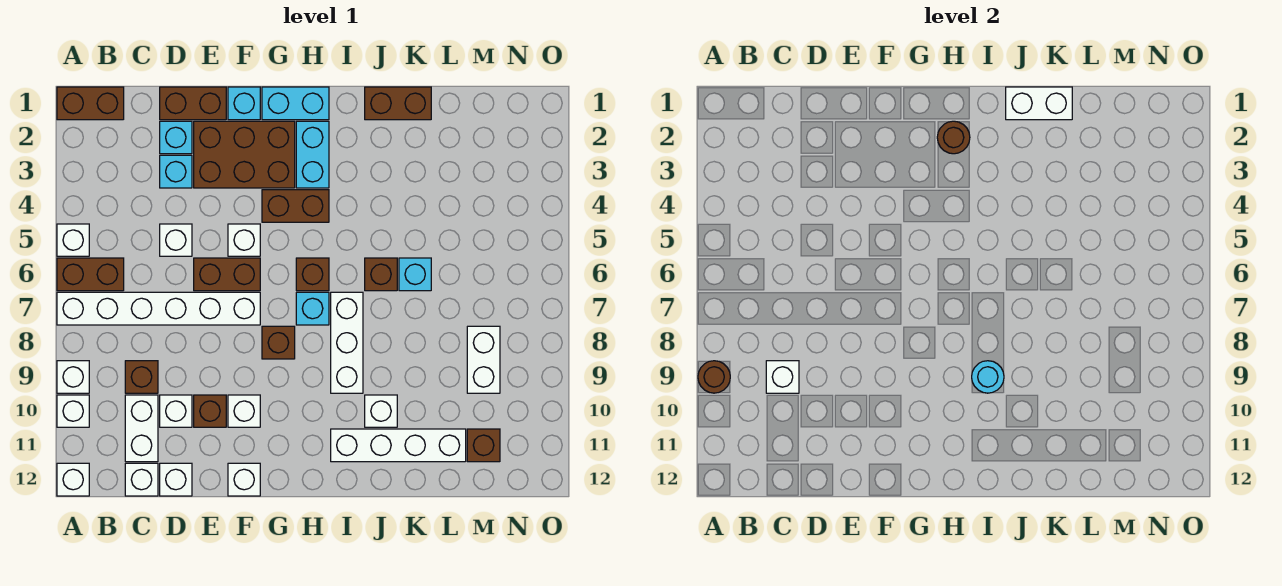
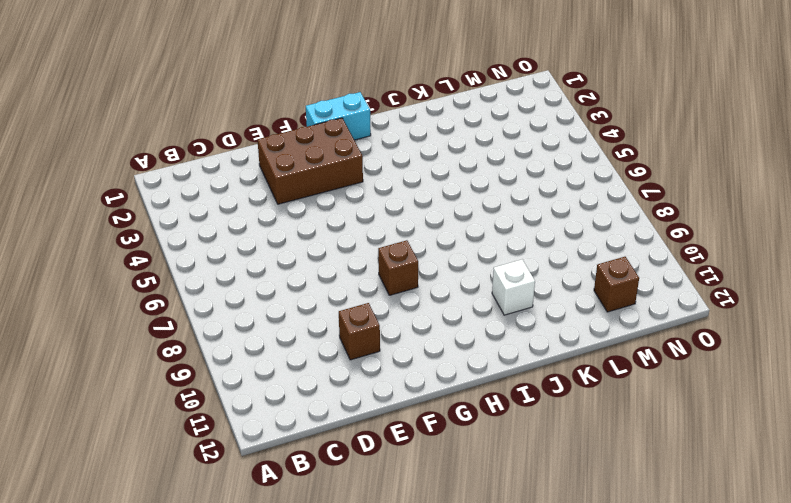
none -> brown 1x2 brick [57,87,124,120]
none -> white 1x1 brick [57,224,89,256]
none -> brown 1x2 brick [57,258,124,291]
none -> white 1x6 brick [57,292,260,325]

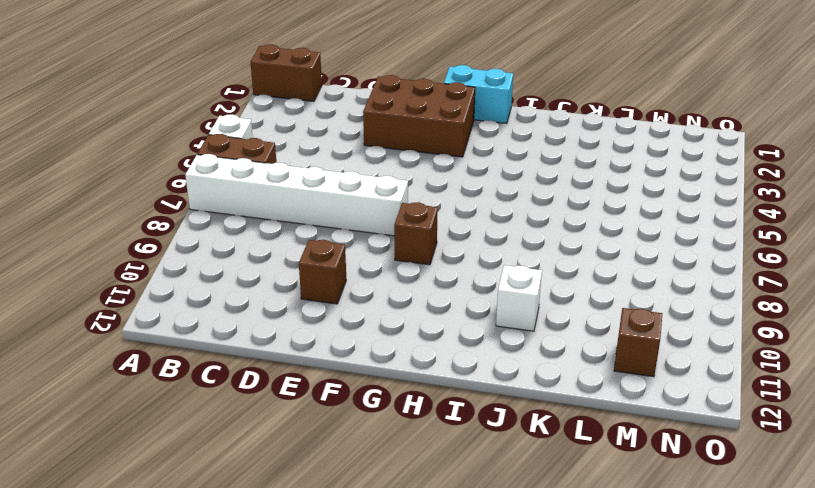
none -> white 1x1 brick [57,361,89,393]
none -> white 1x1 brick [57,395,89,427]
none -> white 1x1 brick [57,463,89,496]
none -> brown 1x1 brick [125,361,158,393]

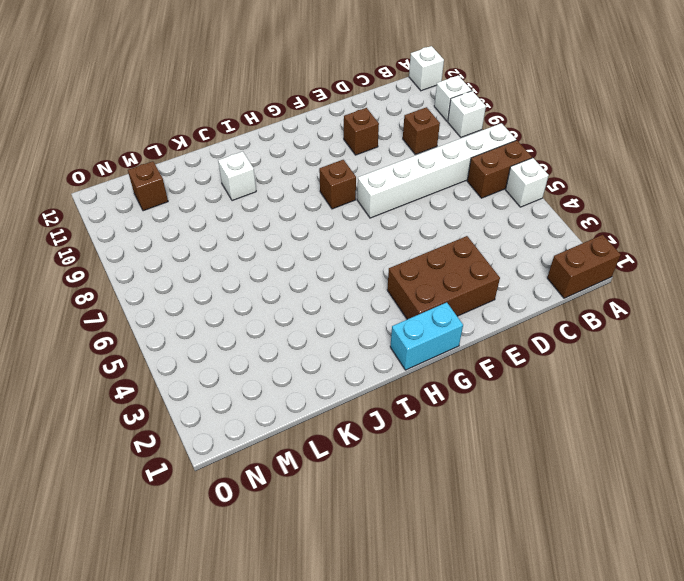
none -> white 1x2 brick [125,395,158,462]
none -> white 1x1 brick [125,463,158,496]
none -> brown 1x2 brick [160,87,226,120]
none -> cyan 1x1 brick [160,121,192,154]

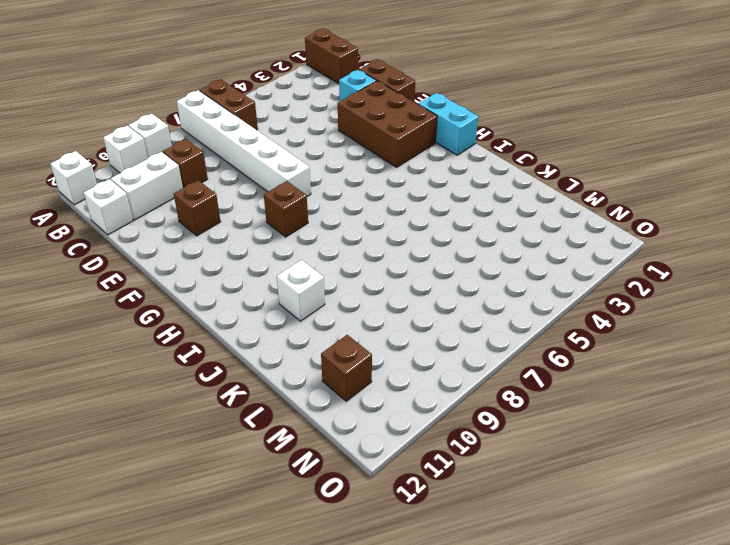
none -> white 1x1 brick [57,224,89,256]
none -> cyan 1x1 brick [160,155,192,188]
none -> white 1x1 brick [160,224,192,256]
none -> white 1x1 brick [160,395,192,427]

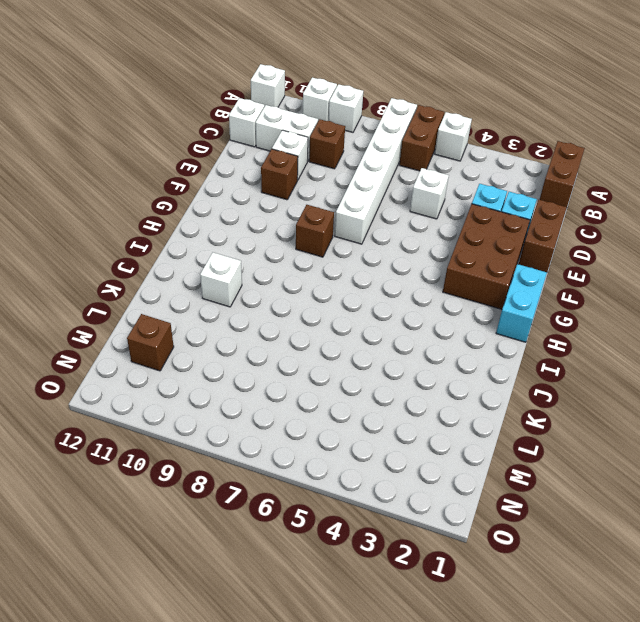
none -> white 1x1 brick [160,463,192,496]
none -> brown 1x2 brick [194,258,260,291]
none -> cyan 1x1 brick [228,87,260,120]
none -> white 1x1 brick [228,224,260,256]

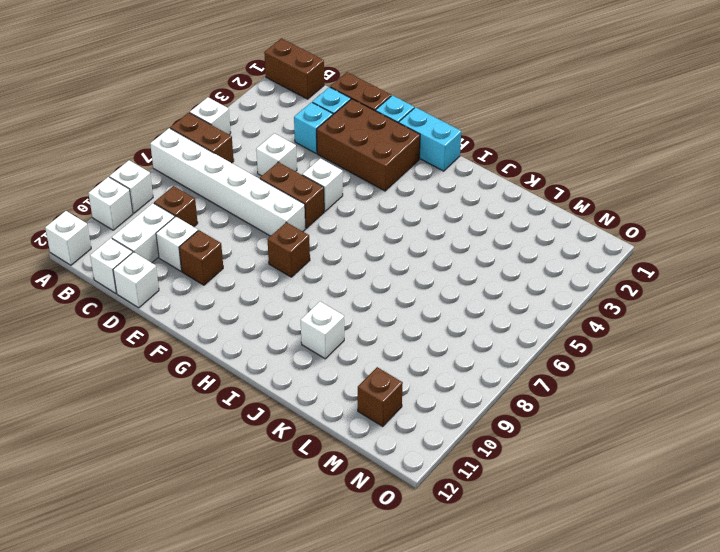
none -> white 1x1 brick [228,395,260,427]
none -> white 1x1 brick [228,463,260,496]
none -> brown 1x2 brick [262,190,329,222]
none -> cyan 1x2 brick [296,121,329,188]

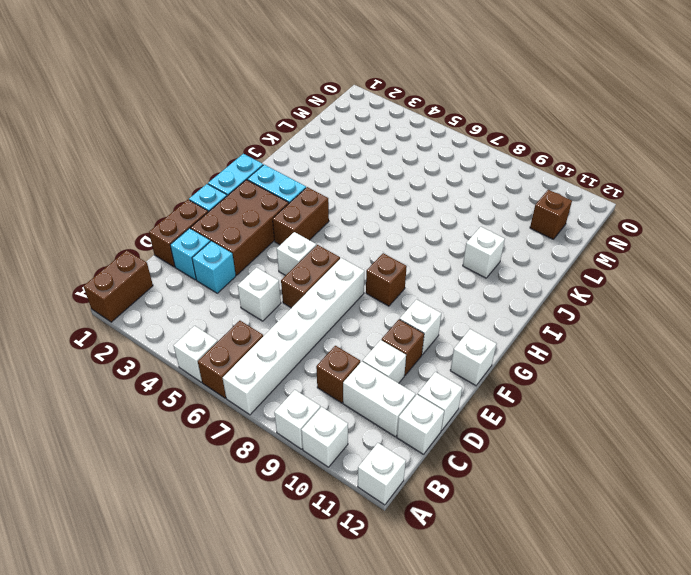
none -> brown 1x1 brick [296,258,329,291]
none -> cyan 1x1 brick [296,292,329,325]
none -> white 1x3 brick [331,292,363,393]
none -> white 1x4 brick [331,429,466,462]

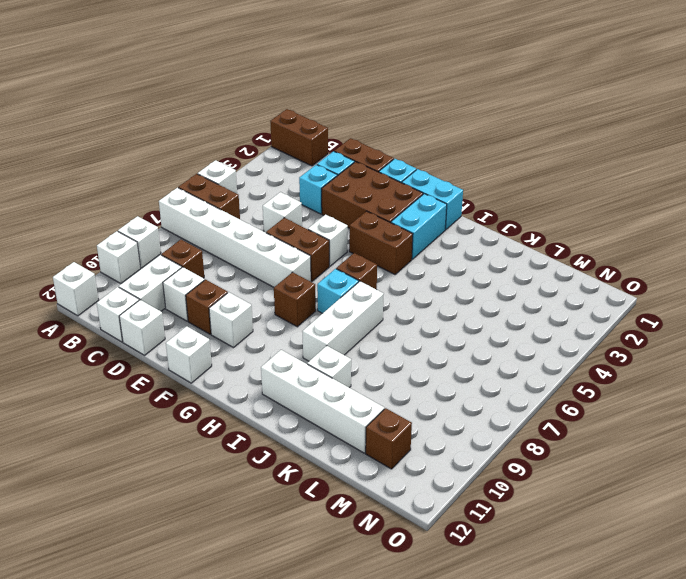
none -> brown 1x2 brick [365,87,431,120]
none -> brown 1x1 brick [365,258,397,291]
none -> cyan 1x1 brick [399,258,431,291]
none -> white 1x2 brick [467,326,500,393]

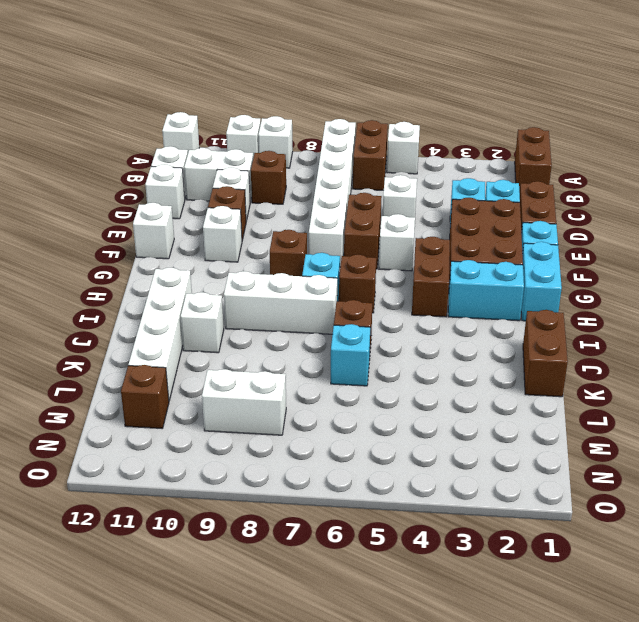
none -> brown 1x1 round brick [698,361,730,393]
none -> white 1x1 brick [766,361,799,393]
none -> brown 1x1 round brick [937,121,970,154]
none -> cyan 1x1 round brick [972,361,1004,393]

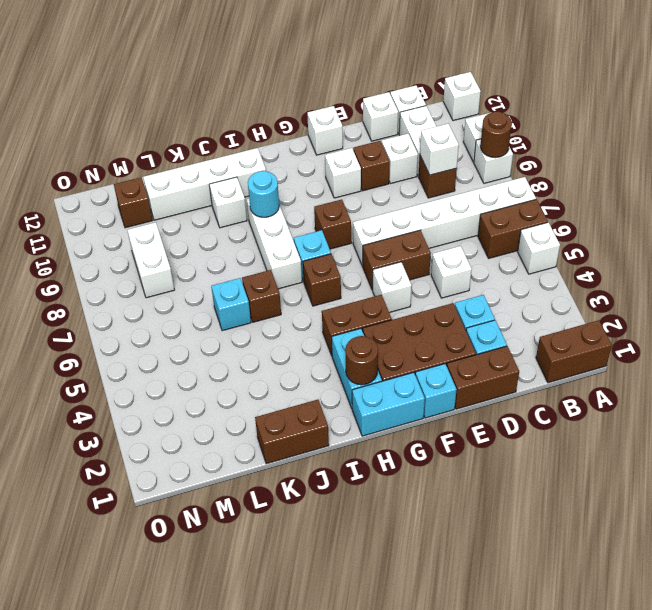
none -> white 1x2 brick [1006,87,1072,120]

